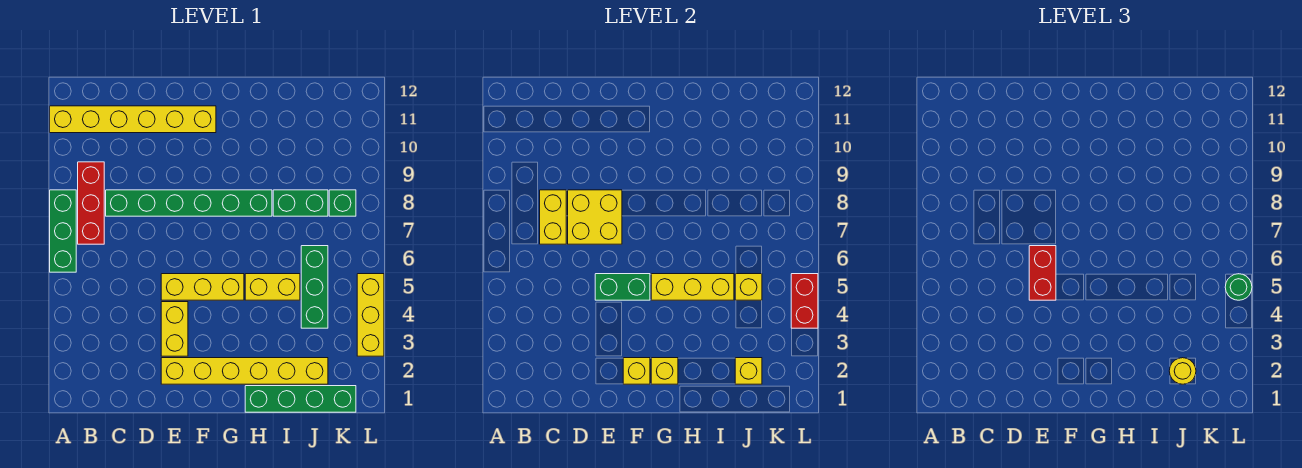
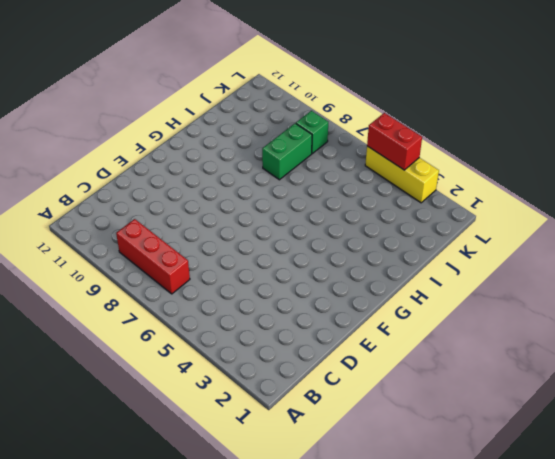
none -> green 1x3 brick [50,190,76,272]
none -> yellow 1x6 brick [50,106,216,133]
none -> green 1x6 brick [106,190,272,216]

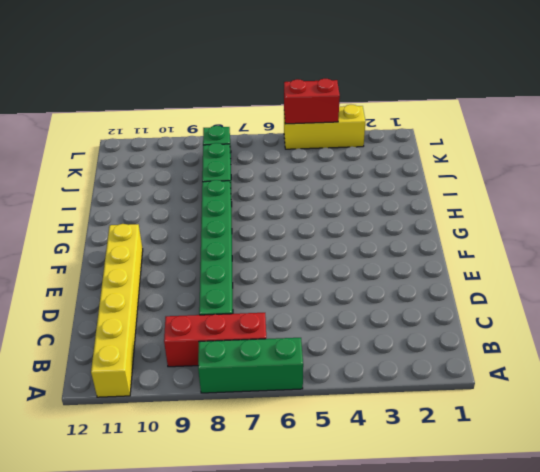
none -> yellow 1x6 brick [161,358,328,384]
none -> yellow 1x2 brick [161,302,188,356]
none -> yellow 1x3 brick [161,274,244,300]

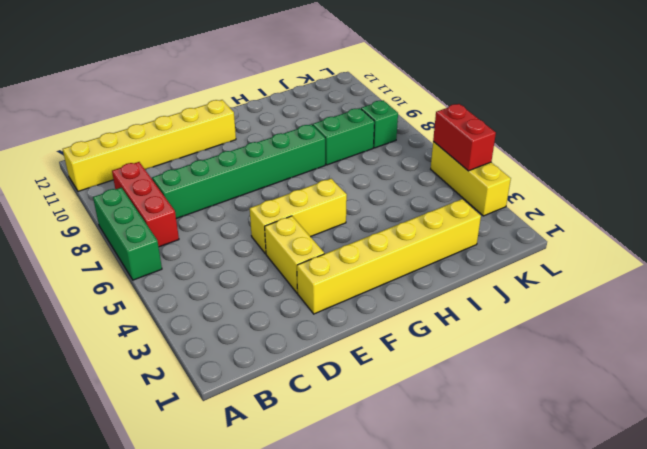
none -> green 1x4 brick [245,386,356,412]
none -> yellow 1x2 brick [245,274,300,300]
none -> green 1x3 brick [301,246,328,328]

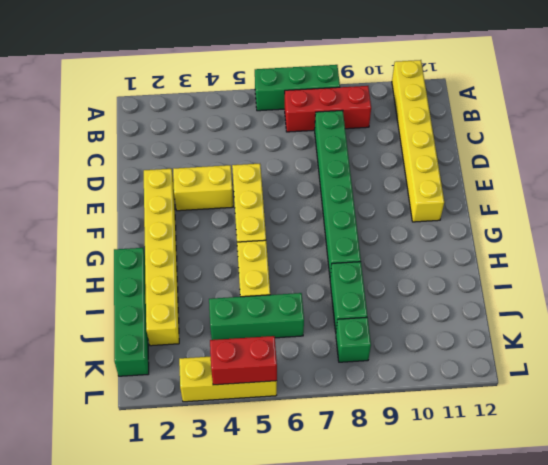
none -> yellow 1x2 brick [540,190,566,244]
none -> yellow 2x2 brick [568,190,622,244]
none -> green 1x2 brick [595,274,650,300]

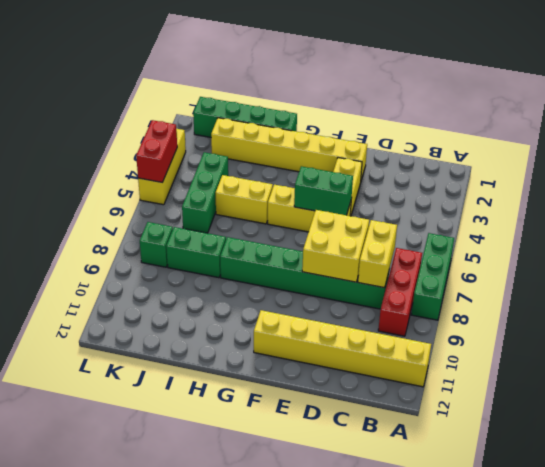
none -> yellow 1x1 brick [623,358,650,384]
none -> yellow 1x1 brick [651,358,678,384]
none -> yellow 1x3 brick [651,274,734,300]

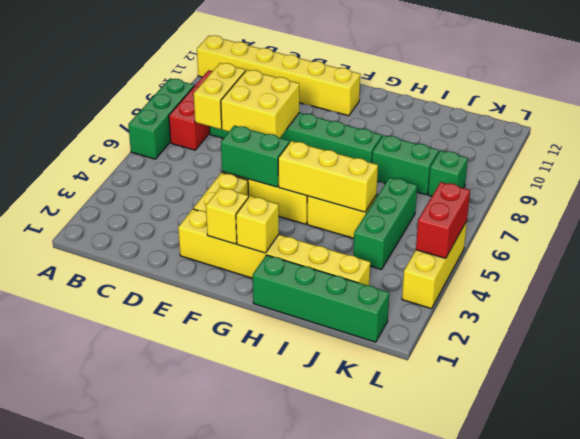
none -> yellow 1x1 brick [735,358,762,384]
none -> yellow 1x1 brick [735,274,762,300]
none -> red 1x2 brick [1029,246,1056,300]

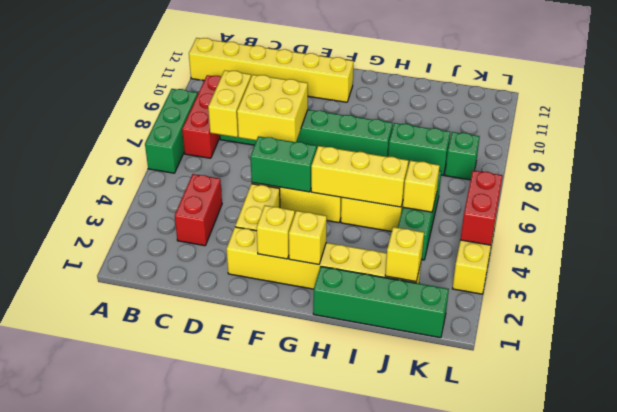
red 1x2 brick [175,174,222,246] -> red 1x2 brick moved to [1029,246,1056,300]
none -> yellow 1x1 round brick [1169,358,1196,384]
none -> green 1x1 round brick [1225,274,1252,300]

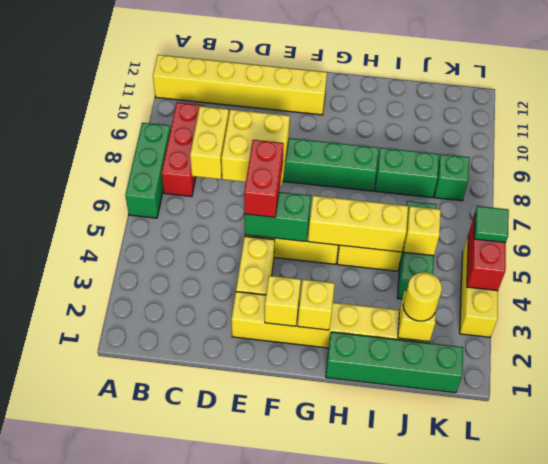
green 1x1 tile [474,206,509,243] -> green 1x1 round brick [1225,274,1252,300]

